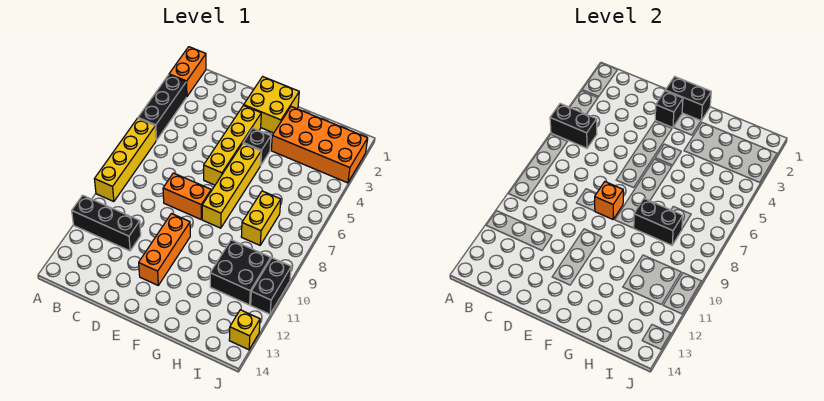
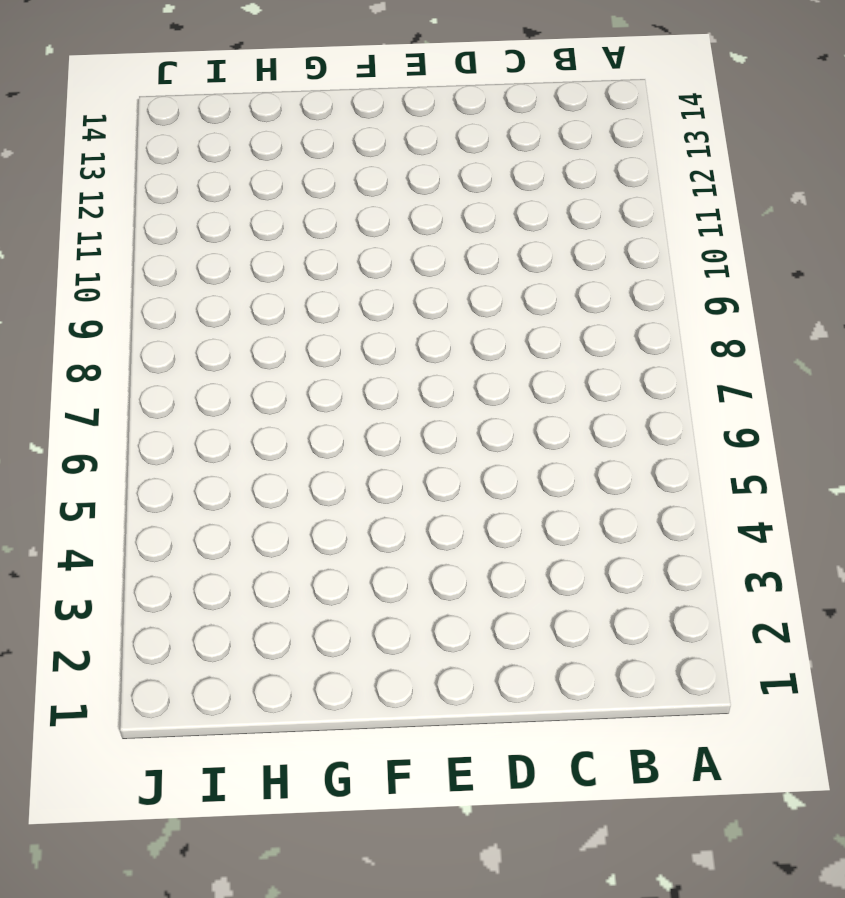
none -> orange 1x2 brick [169,47,206,97]
none -> black 1x3 brick [138,75,186,140]
none -> yellow 1x4 brick [95,118,156,202]

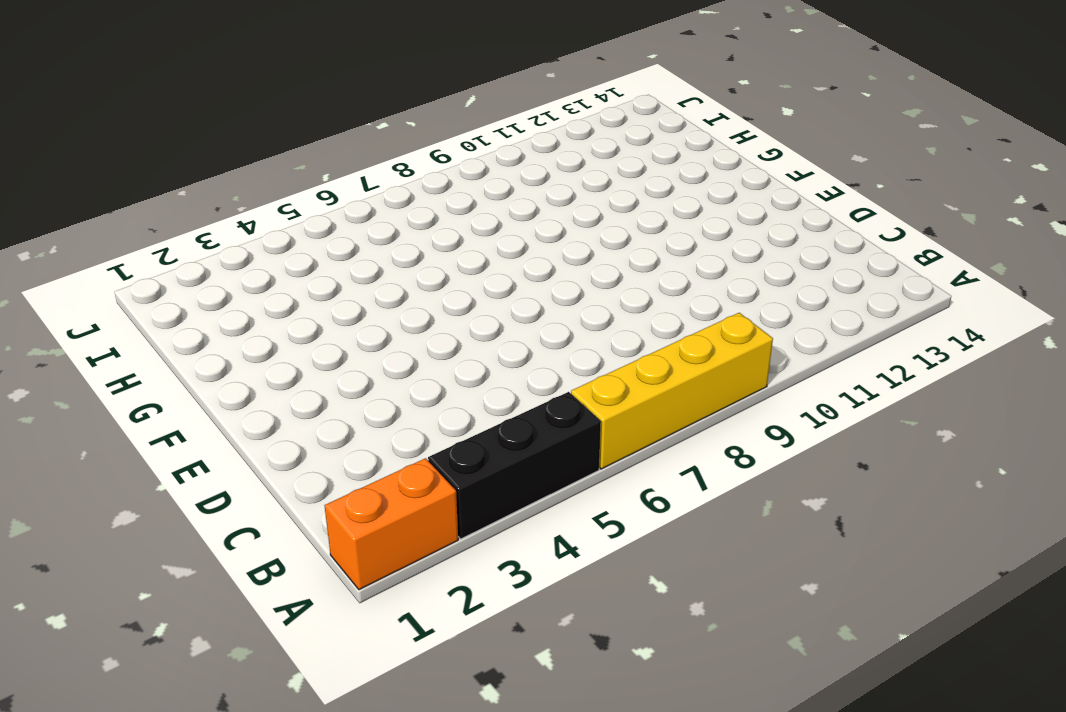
none -> black 1x3 brick [72,195,141,251]
none -> orange 1x2 brick [163,173,211,219]
none -> yellow 2x2 brick [244,77,299,133]

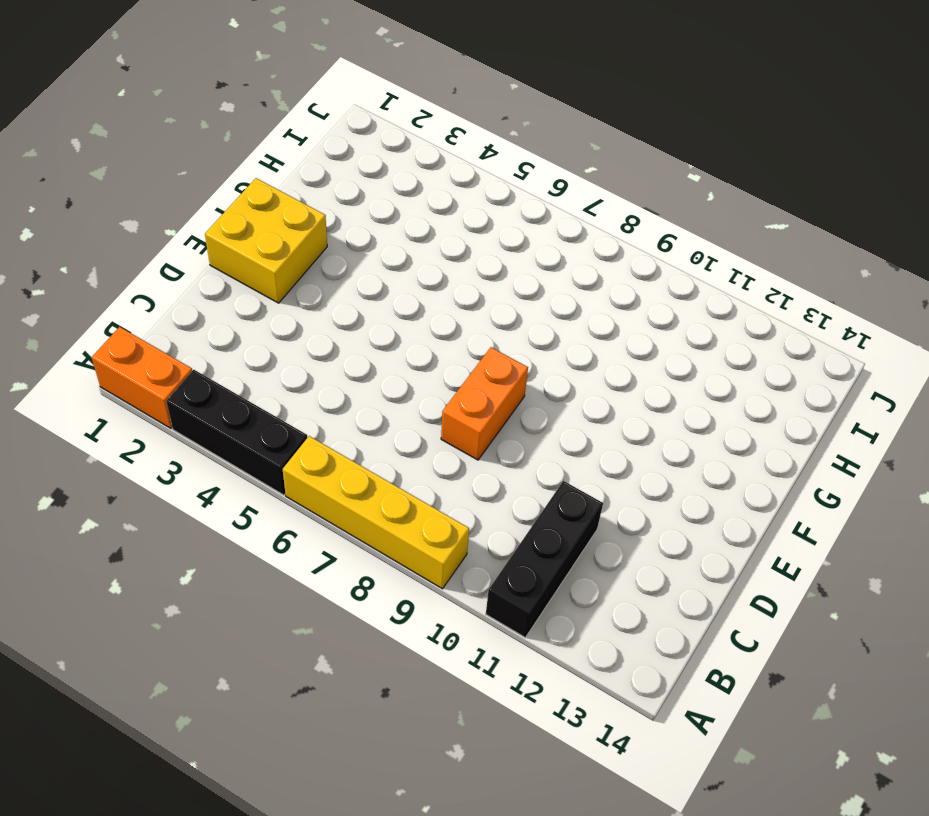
none -> yellow 1x4 brick [204,105,261,185]
none -> orange 1x3 brick [139,214,190,285]
none -> black 1x1 brick [243,128,271,166]

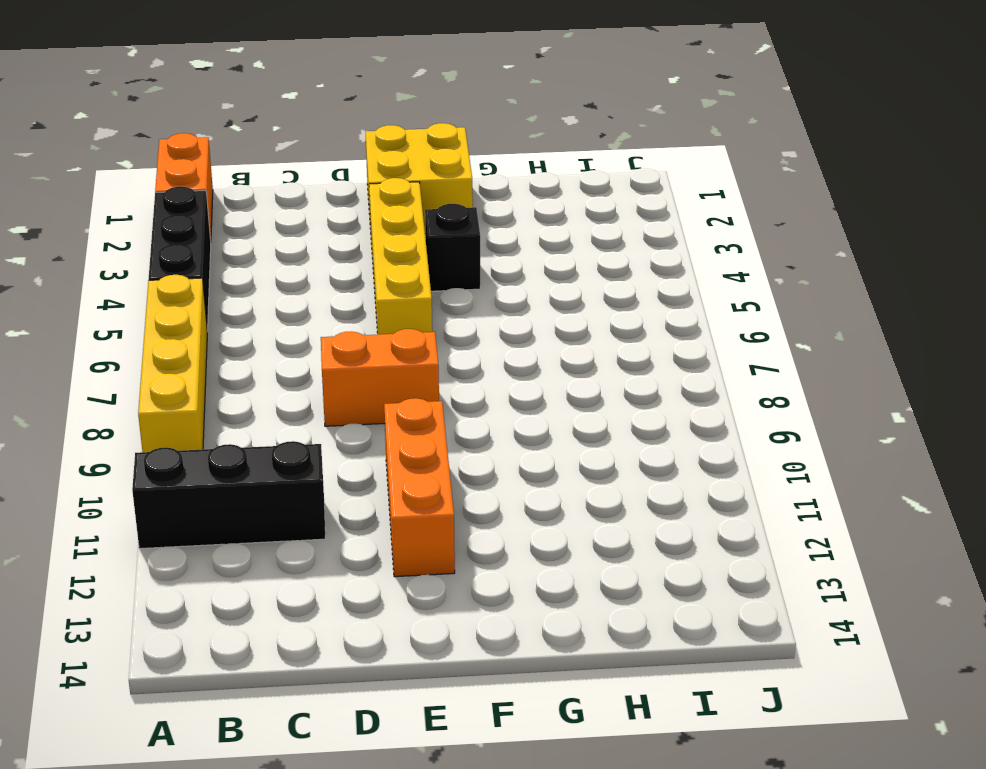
none -> yellow 1x4 brick [202,144,261,228]
none -> orange 2x4 brick [271,107,368,183]
none -> yellow 1x2 brick [241,191,281,245]

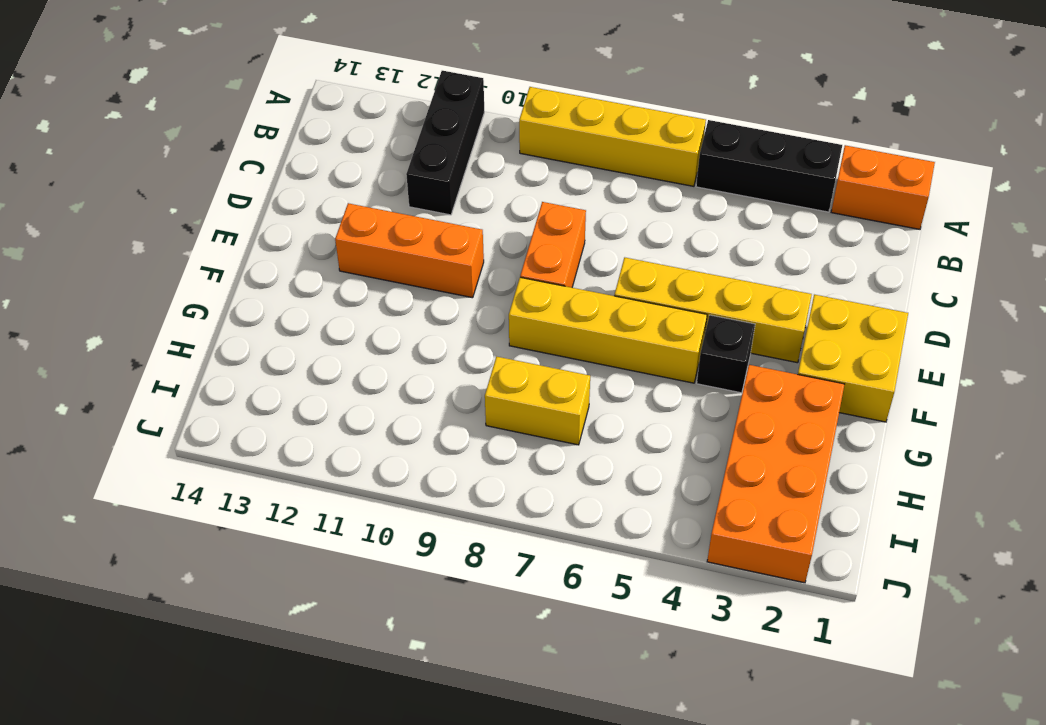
none -> black 2x2 brick [210,240,271,305]
none -> black 1x2 brick [251,258,291,314]
none -> yellow 1x1 brick [229,310,260,350]

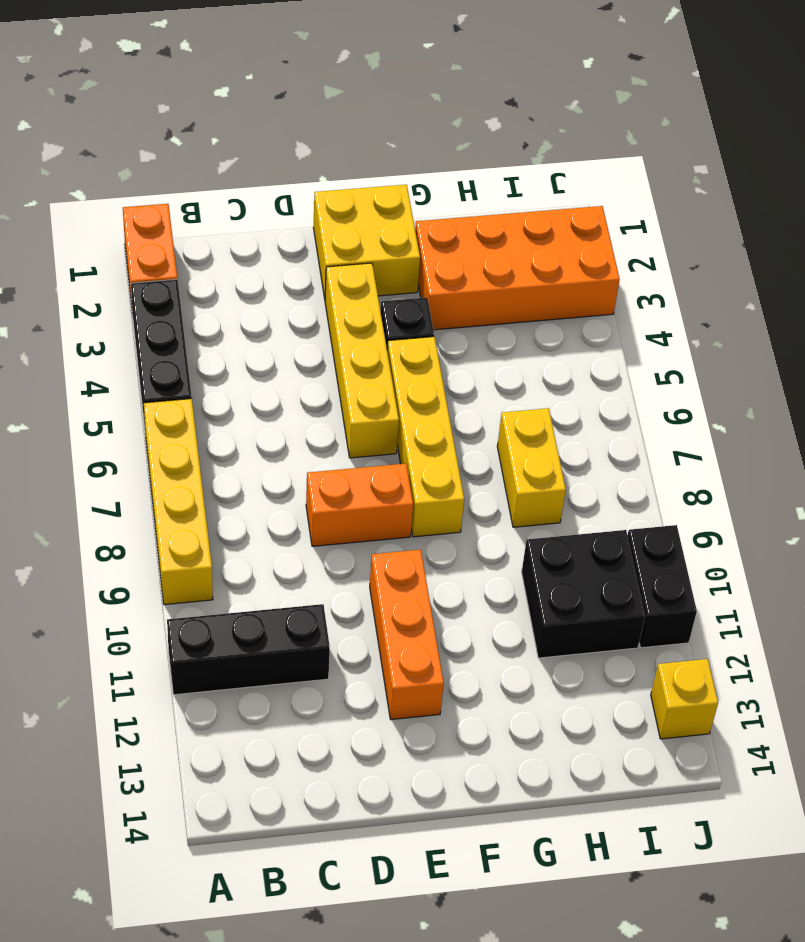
none -> black 1x2 brick [550,104,597,148]
none -> black 1x2 brick [665,77,711,121]
none -> black 1x1 brick [655,91,683,128]

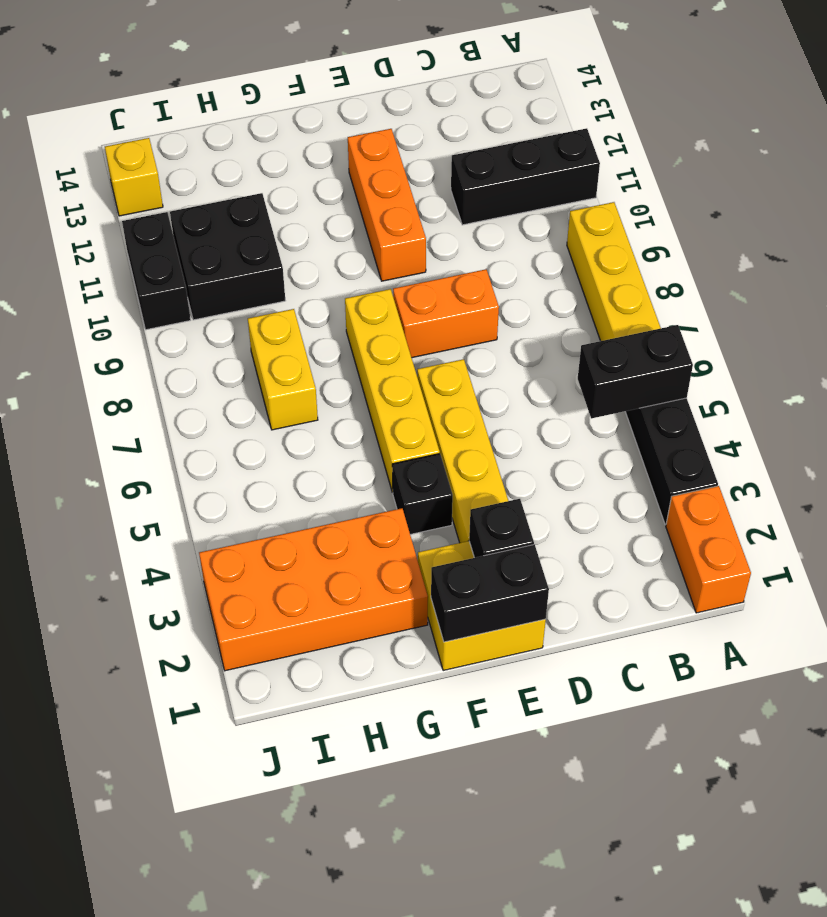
none -> orange 1x1 brick [595,182,623,219]
none -> black 1x2 brick [634,199,683,245]

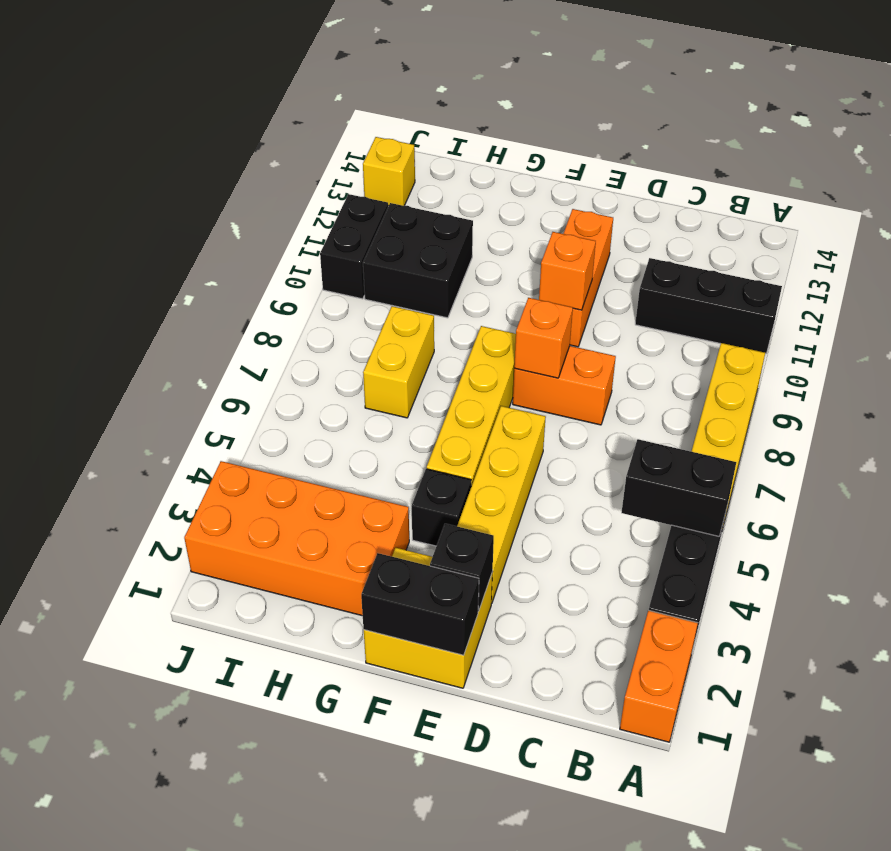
orange 1x1 brick [539,232,596,310] -> none
none -> black 1x2 brick [634,199,683,245]

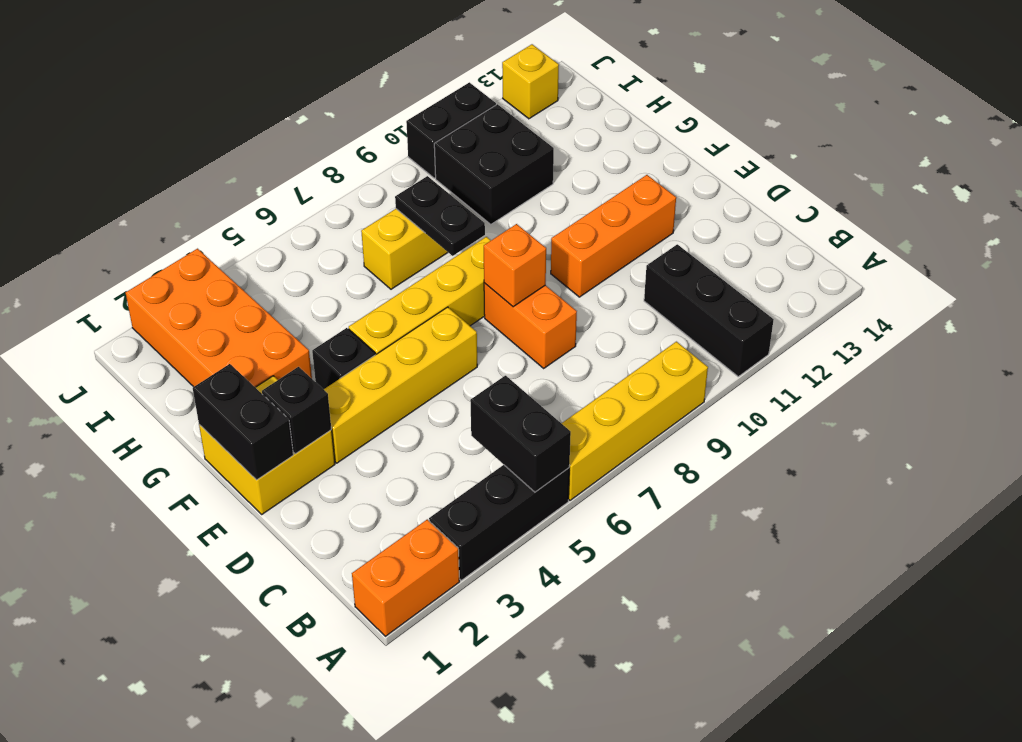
black 1x2 plate [395,176,485,256] -> black 1x2 brick [634,199,683,245]

